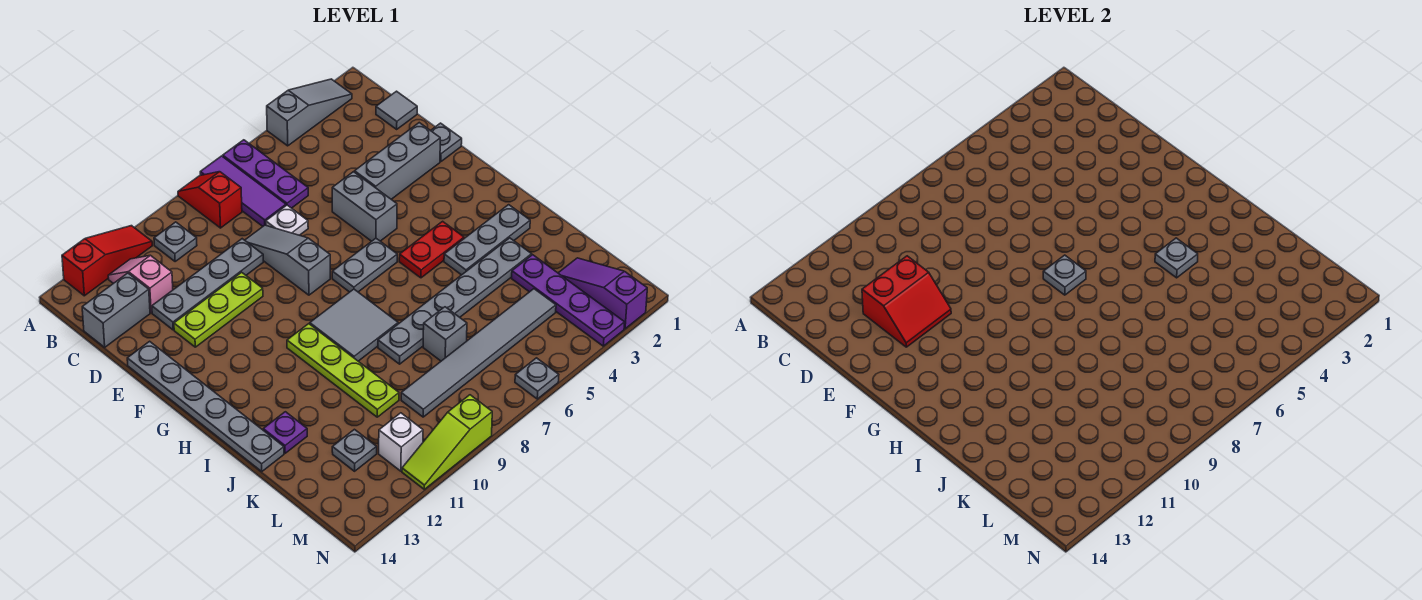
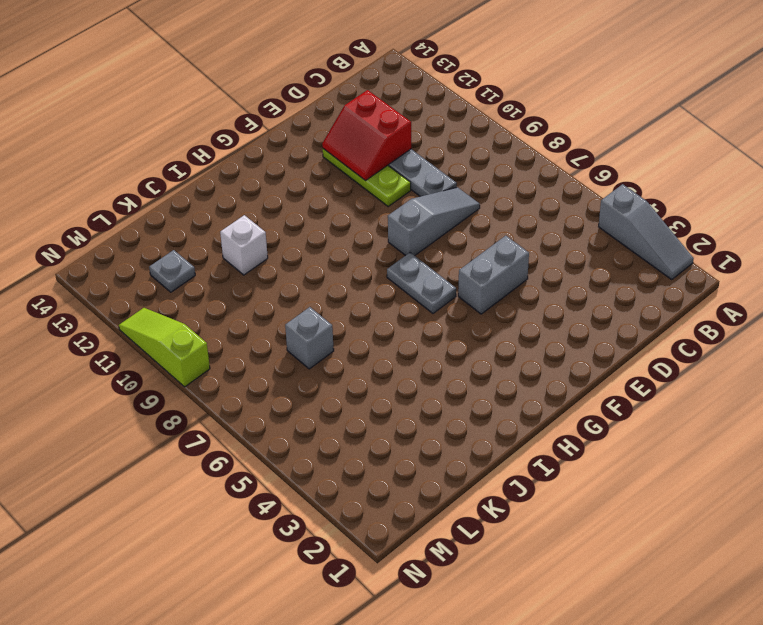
white 1x1 brick [220,215,268,275] -> white 1x1 brick moved to [379,413,423,471]
none -> purple 1x3 plate [223,140,308,208]
none -> purple 1x3 tile [200,156,286,226]
none -> red 1x2 slope [178,172,242,228]
none -> red 1x3 slope [62,226,152,296]

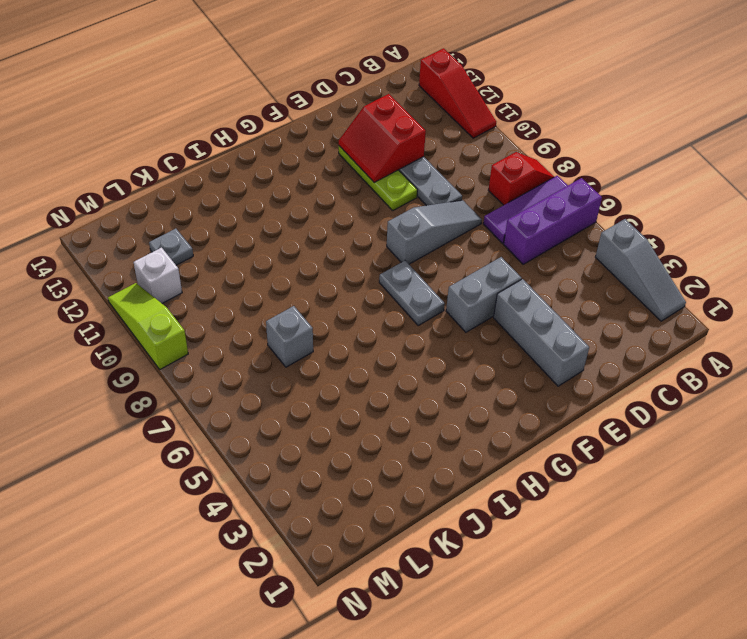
purple 1x3 brick [504,178,602,264] -> purple 1x3 plate [223,140,308,208]
none -> grey 1x1 plate [154,222,197,261]
none -> pink 1x2 slope [108,255,173,313]
none -> grey 1x1 tile [376,91,417,129]
none -> grey 1x2 brick [82,273,150,347]

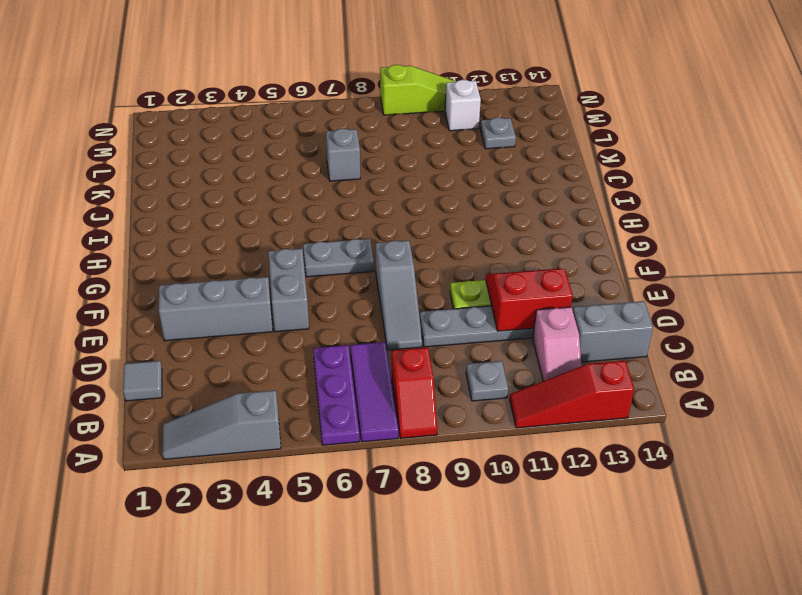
none -> white 1x1 plate [266,205,308,235]
none -> grey 1x1 plate [431,123,462,162]
none -> grey 1x6 plate [127,341,284,472]
none -> red 1x2 plate [399,221,464,278]

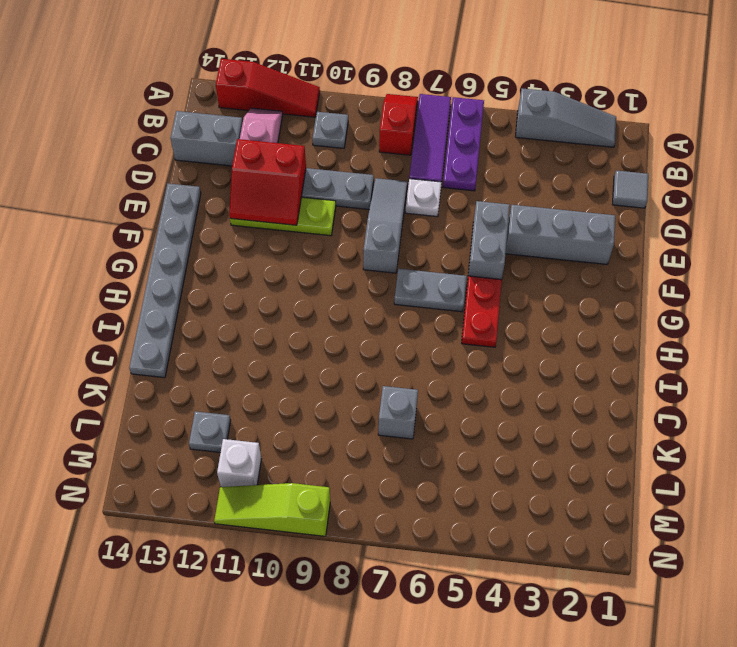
red 1x2 plate [462,276,502,347] -> red 1x2 plate turned to [399,221,464,278]
none -> grey 1x1 plate [431,123,462,162]
none -> grey 2x2 tile [310,289,398,361]
none -> lime 1x4 plate [287,324,399,417]
none -> grey 1x3 plate [444,205,530,275]

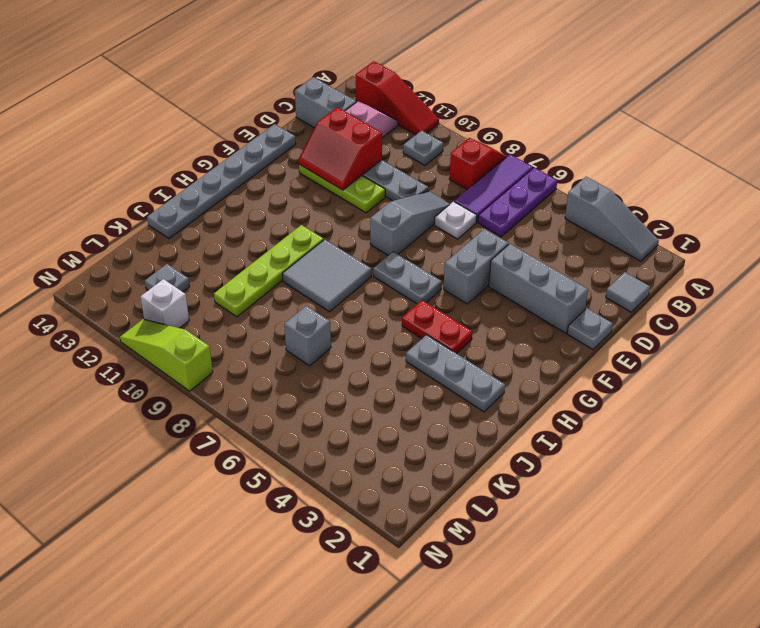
none -> grey 1x6 plate [378,238,532,364]
none -> purple 1x1 plate [263,412,307,453]
none -> purple 1x4 plate [512,255,625,346]
none -> purple 1x3 slope [559,258,647,329]

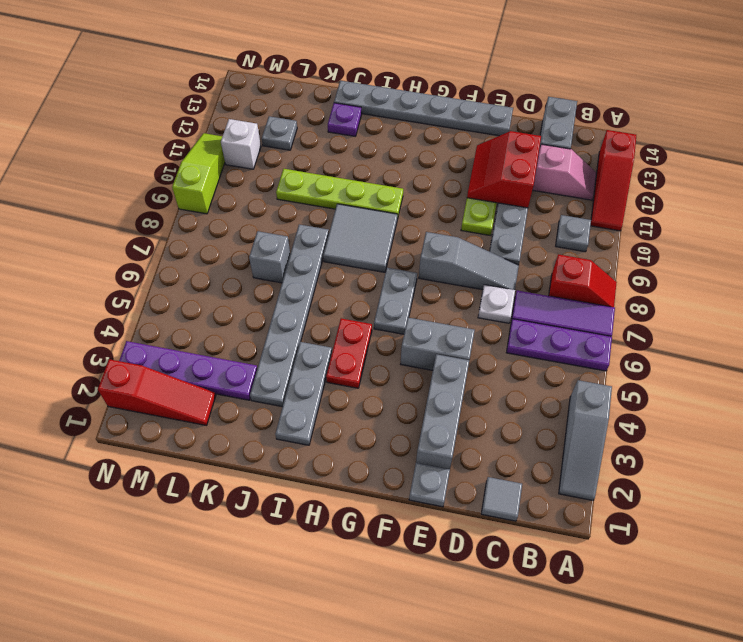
red 1x3 slope [98,359,216,426] -> purple 1x3 slope [559,258,647,329]
none -> grey 1x6 tile [401,289,556,417]
none -> grey 1x1 plate [515,358,559,399]
none -> grey 1x1 plate [1043,255,1086,295]
none -> grey 1x1 plate [1155,238,1198,278]

